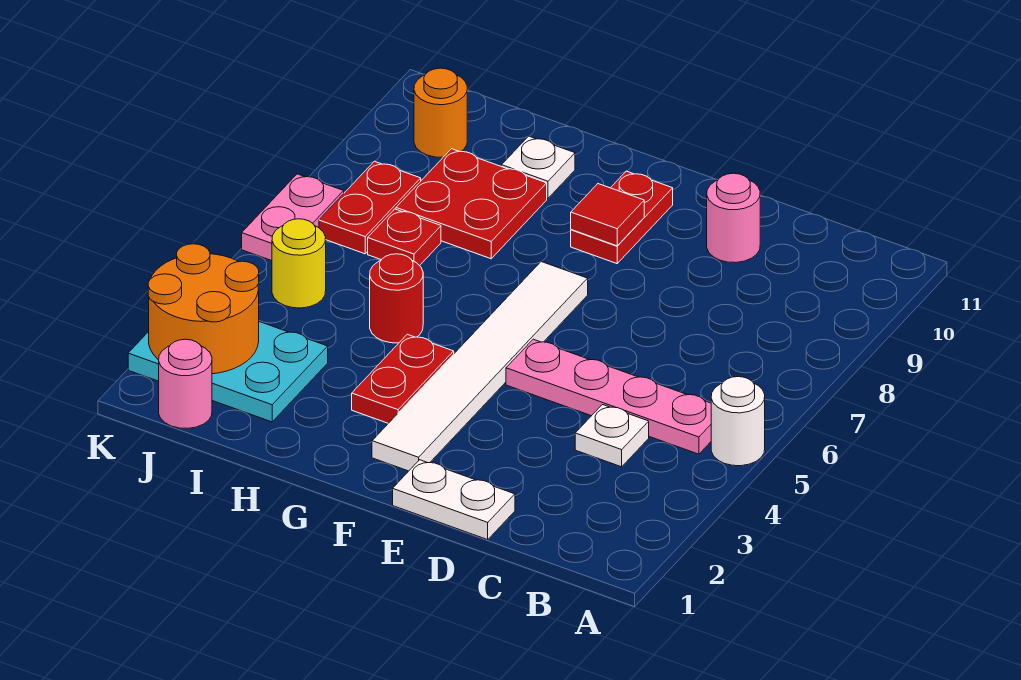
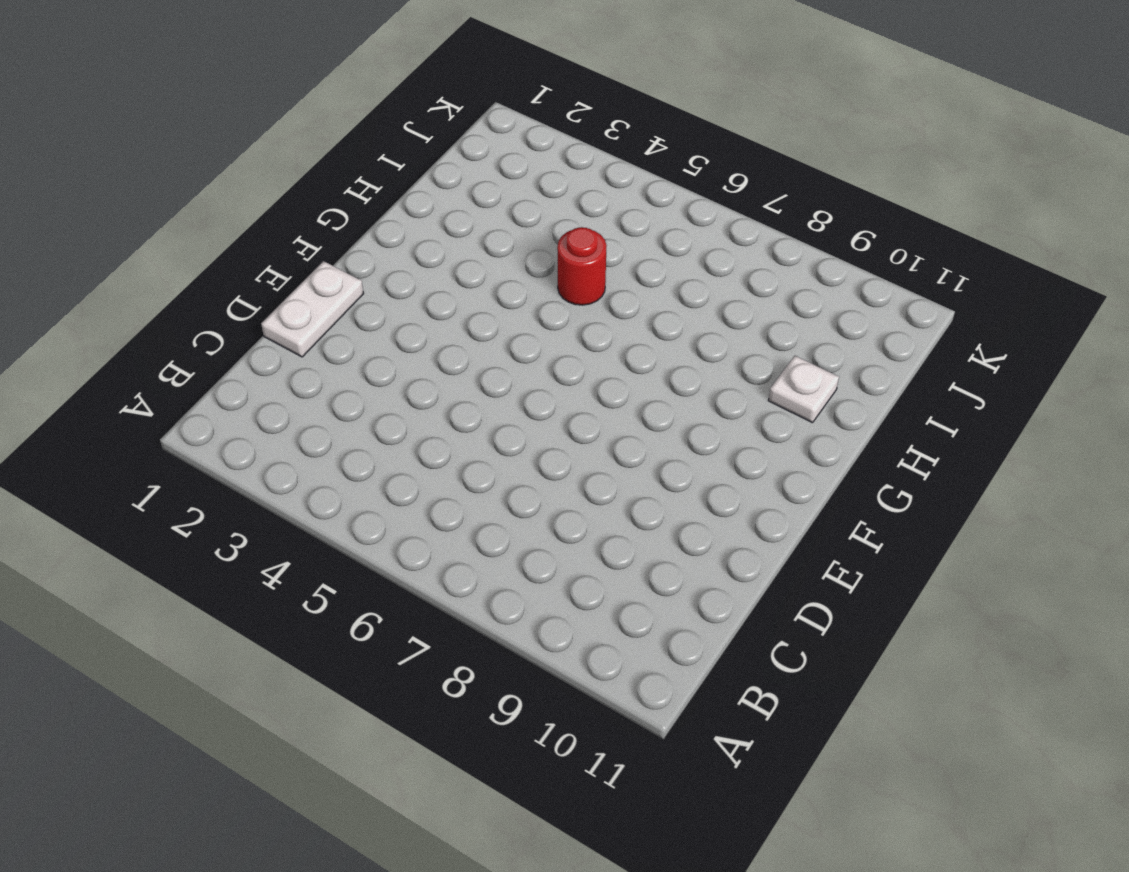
none -> white 1x1 round brick [711,377,765,466]
none -> pink 1x4 plate [506,339,711,454]
none -> white 1x1 plate [575,405,649,467]

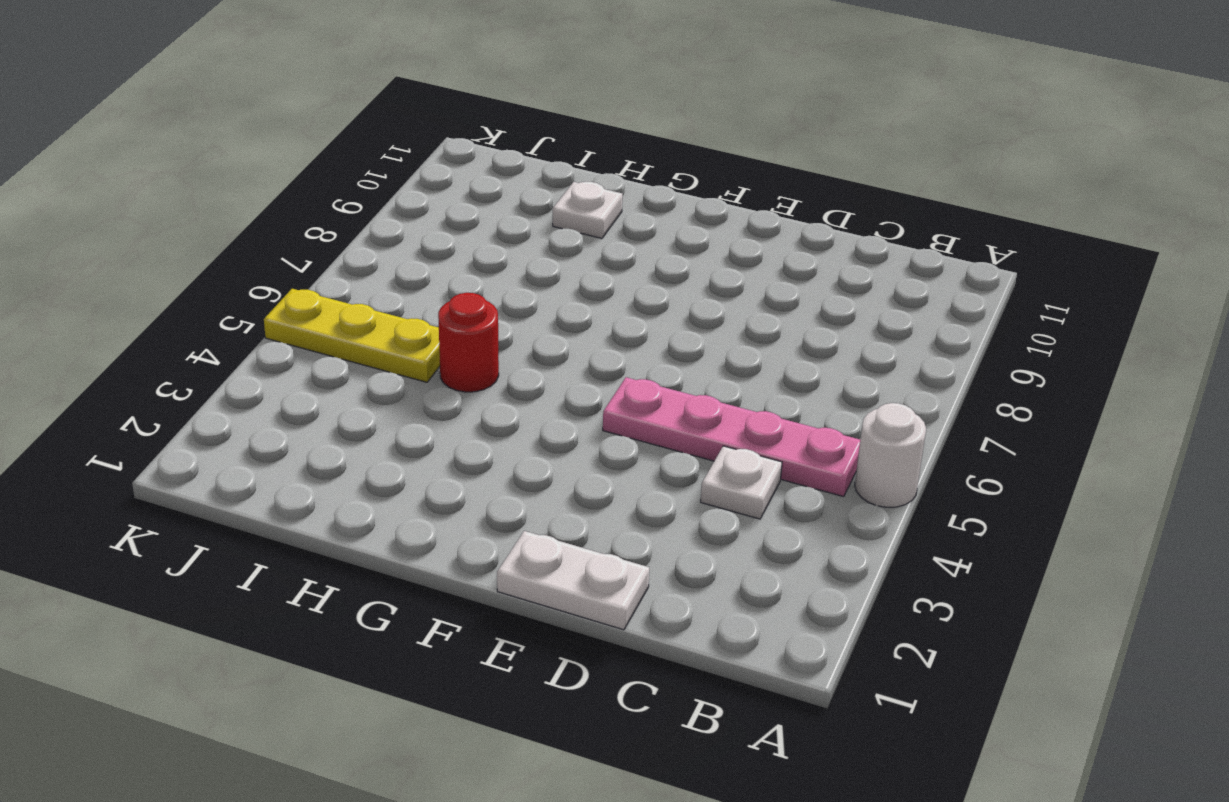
yellow 1x3 plate [264,289,440,382] -> yellow 1x1 round brick [272,219,326,308]
none -> pink 1x1 round brick [707,173,760,263]
none -> white 1x6 tile [372,262,588,471]
none -> red 1x2 plate [571,171,673,264]

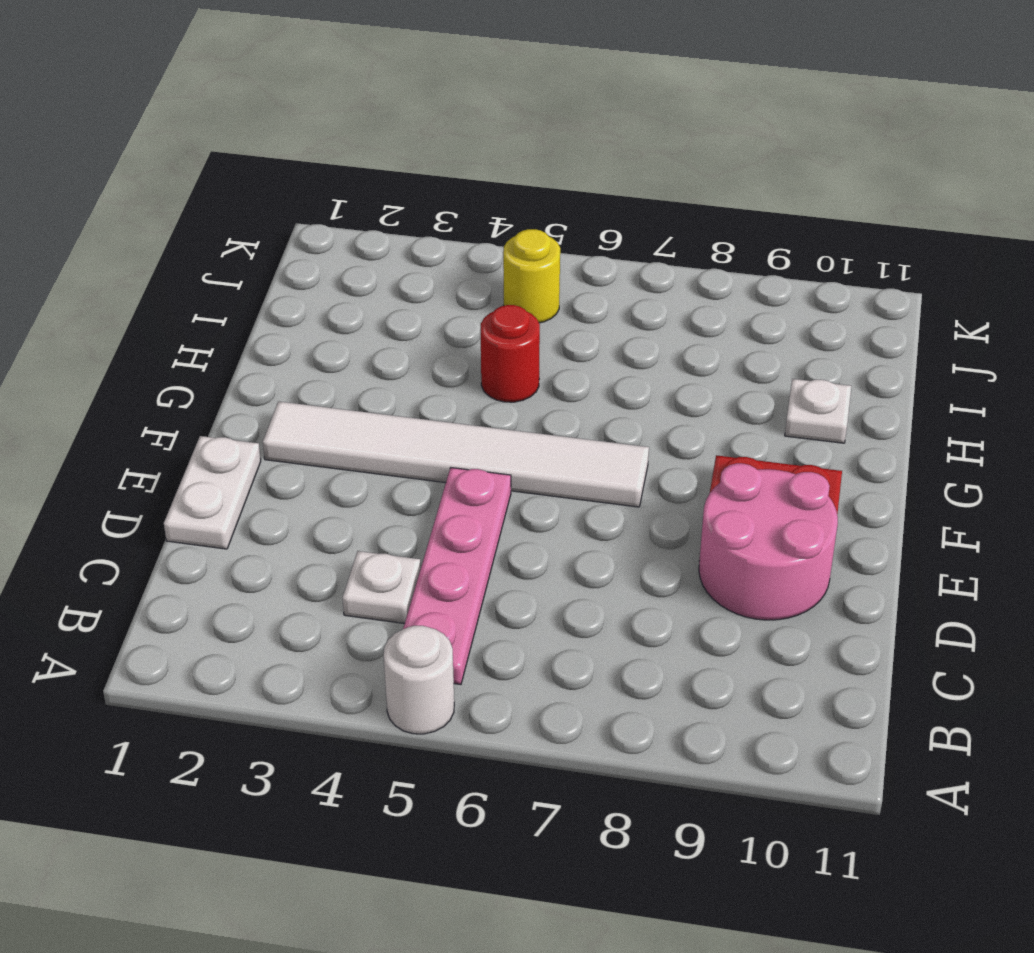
pink 2x2 round brick [699,463,838,620] -> pink 1x1 round brick [707,173,760,263]
none -> red 1x2 plate [352,334,454,423]
none -> red 2x2 plate [396,149,547,259]
none -> cyan 2x3 plate [128,322,328,422]

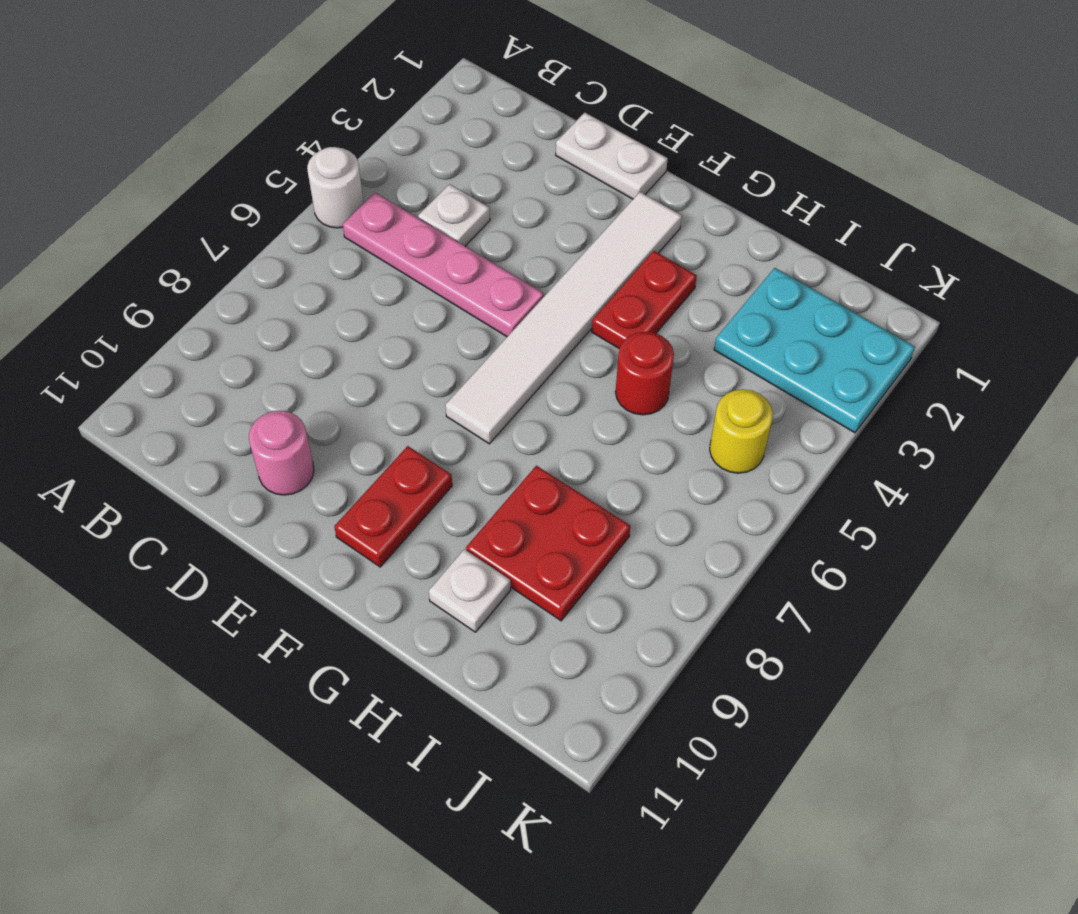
none -> red 1x1 plate [368,209,441,266]
none -> pink 1x1 round brick [159,339,212,428]
none -> red 1x2 plate [319,161,421,254]

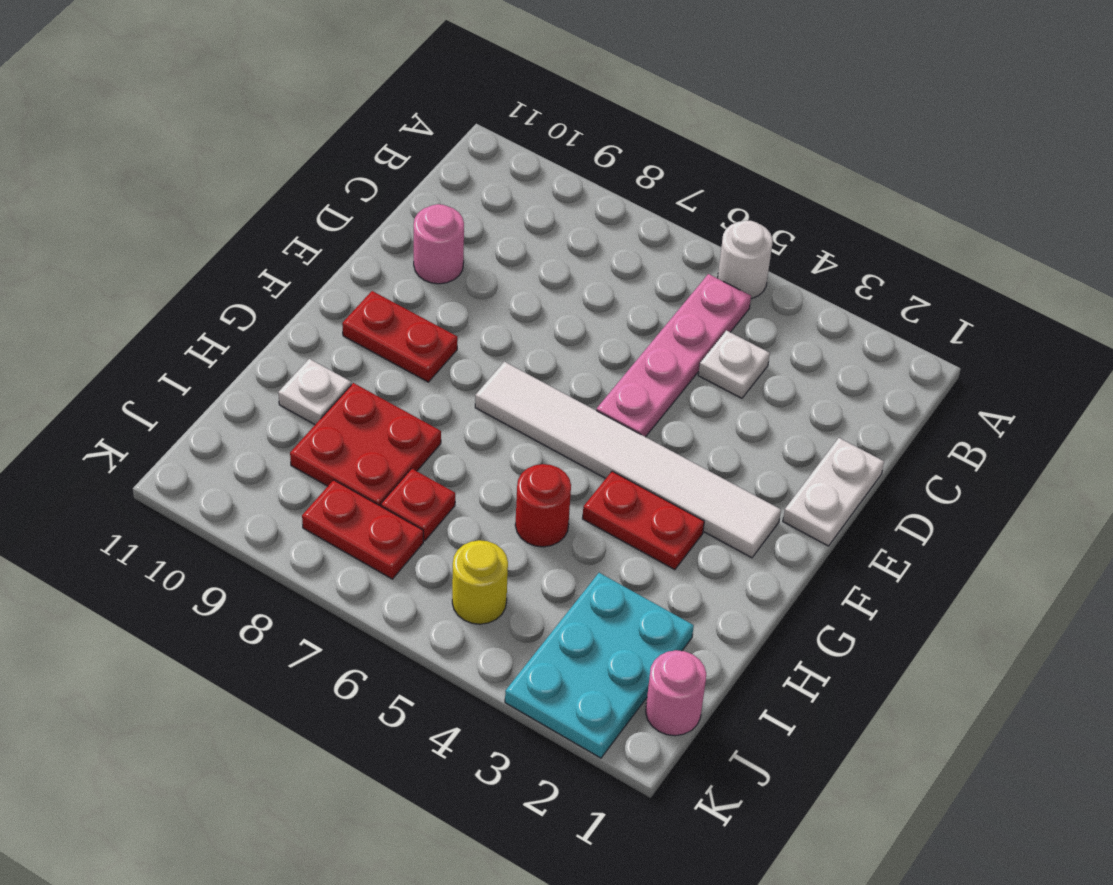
none -> orange 1x1 round brick [414,68,467,157]
none -> pink 1x2 plate [242,174,344,261]
none -> red 1x1 tile [571,184,644,246]

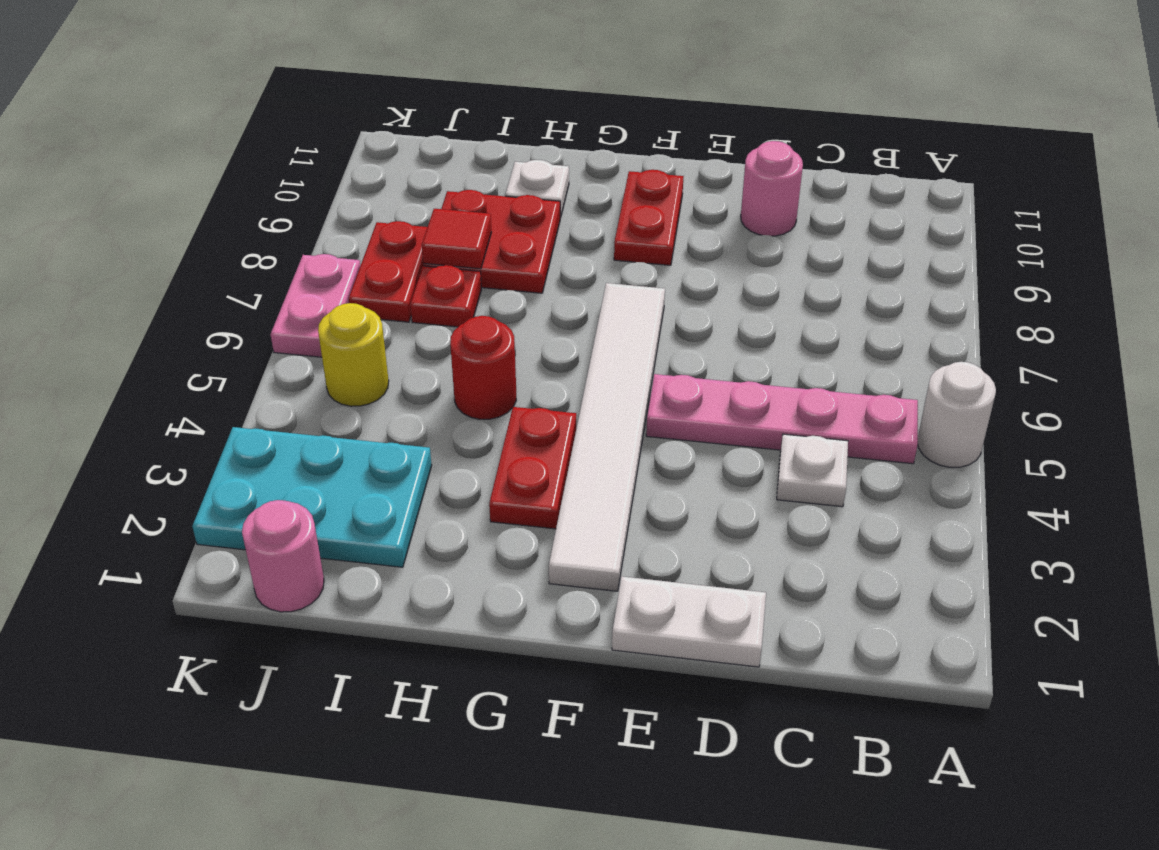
red 1x1 tile [422,209,491,269] -> red 1x1 tile moved to [571,184,644,246]
none -> orange 1x1 round brick [414,68,467,157]
none -> orange 2x2 round brick [148,244,259,374]

